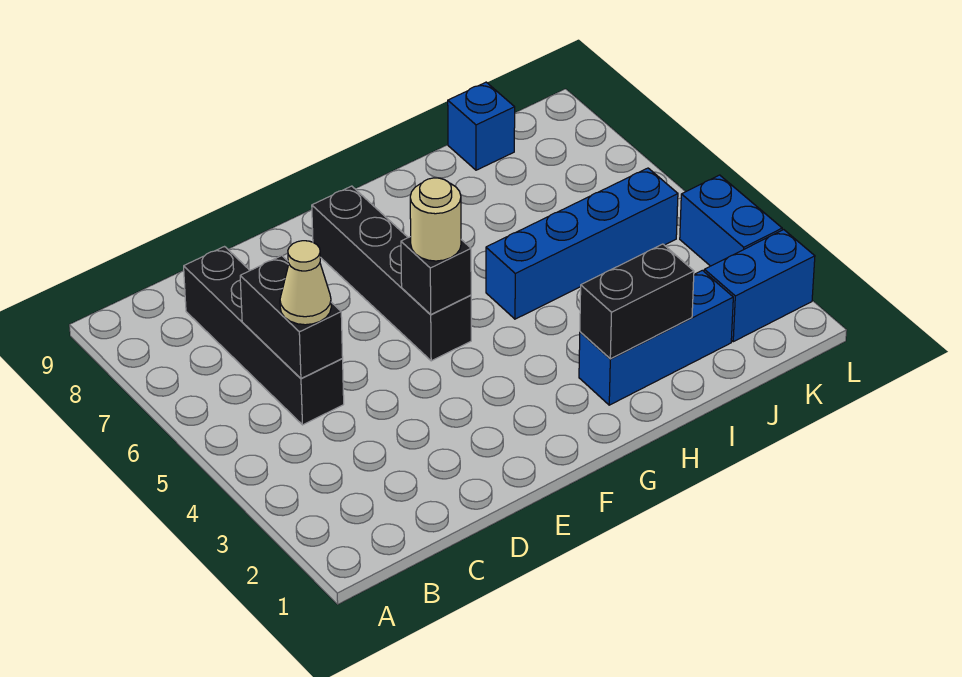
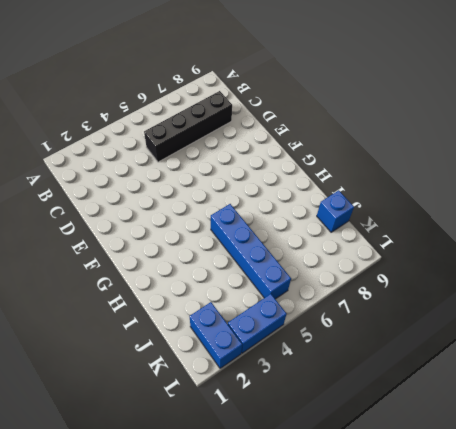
none -> black 1x4 brick [312,186,471,361]
none -> blue 1x3 brick [579,270,733,405]
none -> black 1x2 brick [240,256,343,378]

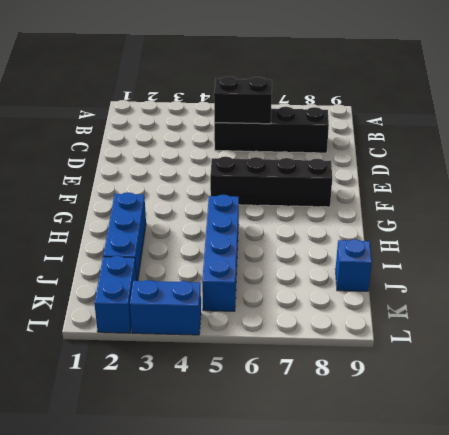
none -> black 1x1 brick [401,237,471,315]
none -> black 1x2 brick [580,244,694,359]
none -> tan 1x1 cone [280,241,331,325]

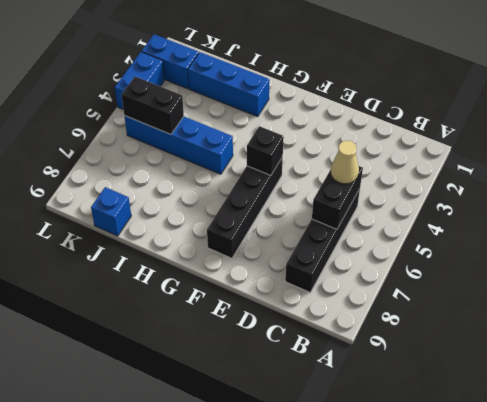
black 1x2 brick [122,77,184,135] -> black 1x2 brick moved to [580,244,694,359]
none -> tan 1x1 round brick [410,178,461,261]

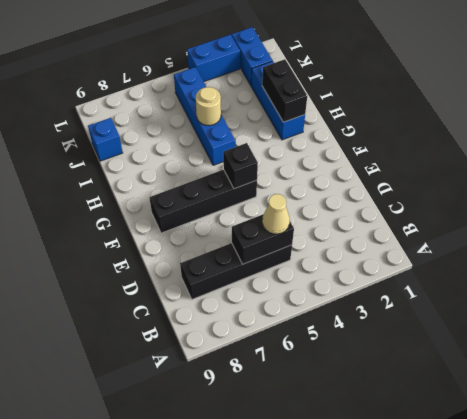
tan 1x1 round brick [196,87,221,126] -> tan 1x1 round brick moved to [410,178,461,261]

